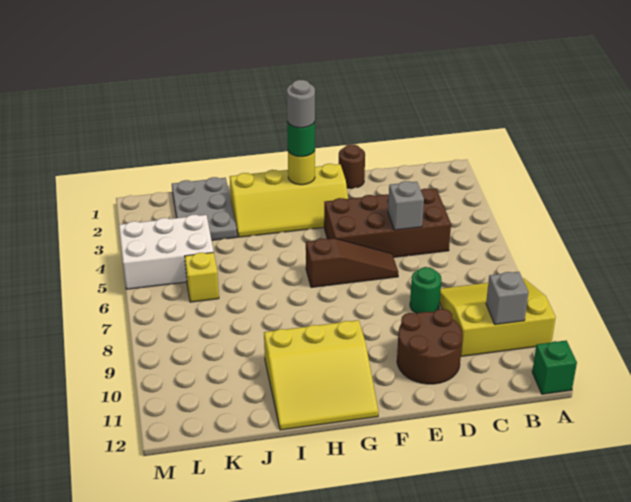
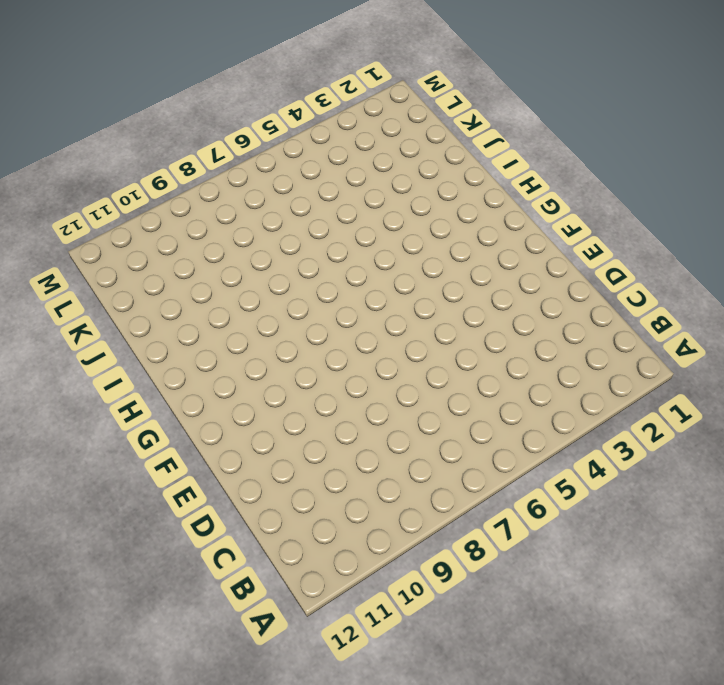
none -> yellow 3x3 slope [440,278,556,356]
none -> green 1x1 brick [532,341,577,394]
none -> brown 2x4 brick [324,189,451,257]

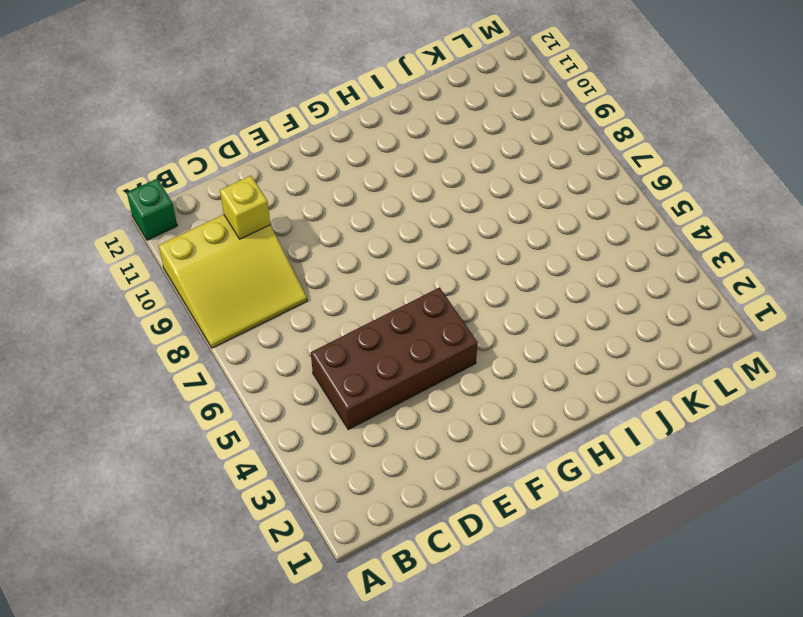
yellow 1x1 brick [220,176,270,239] -> yellow 1x1 brick moved to [185,252,219,302]
none -> green 1x1 round brick [410,267,442,313]
none -> brown 2x2 round brick [397,309,463,384]
none -> brown 1x1 round brick [339,144,365,188]

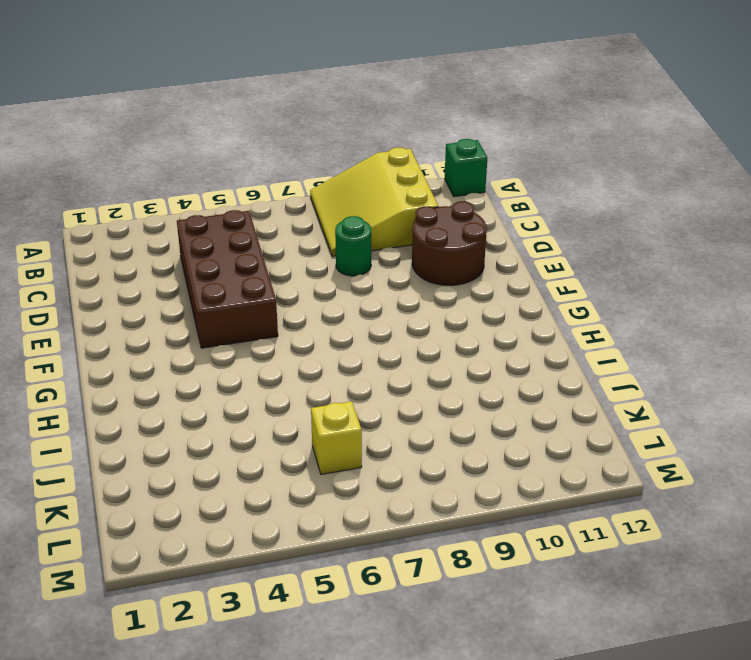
none -> brown 1x1 round brick [339,144,365,188]
none -> brown 1x3 slope [306,238,398,287]
none -> yellow 2x4 slope [230,164,348,237]

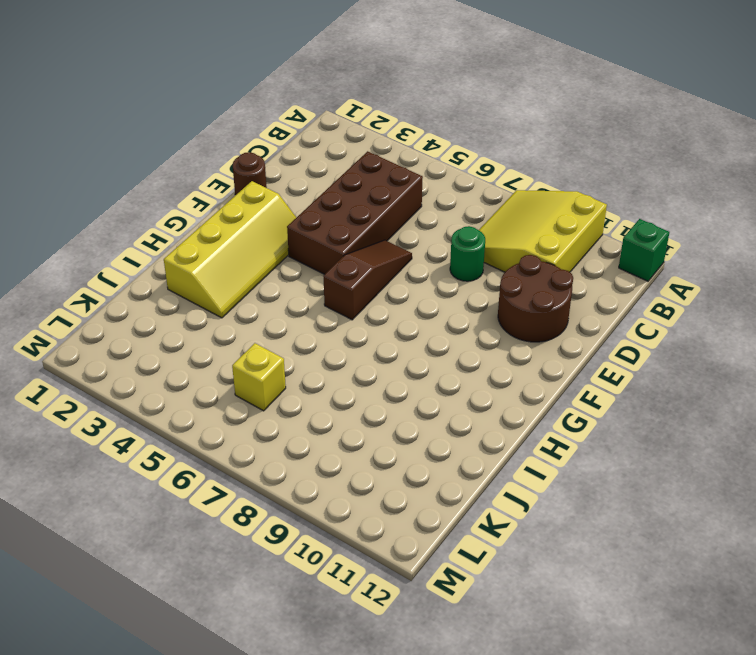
none -> yellow 3x3 slope [264,320,378,430]
none -> grey 2x3 plate [172,177,237,240]
none -> white 2x3 brick [119,215,214,289]

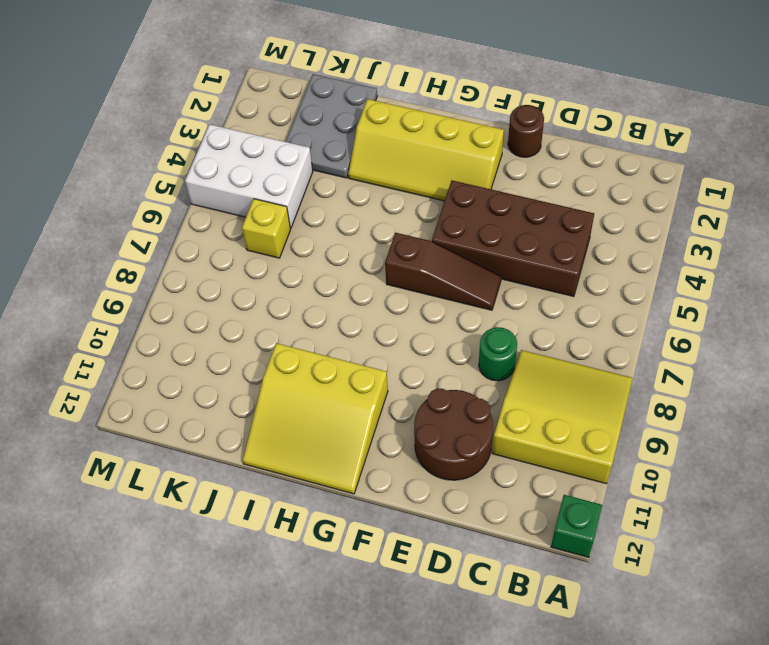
none -> grey 1x1 brick [486,272,529,325]
none -> grey 1x1 brick [388,181,424,230]
none -> yellow 1x1 round brick [288,151,315,185]

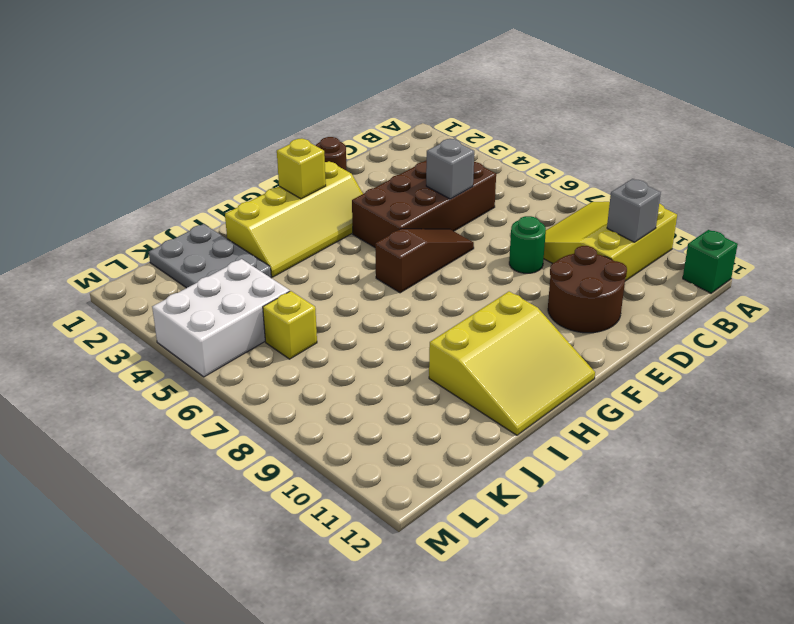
yellow 1x1 brick [277,139,326,199] -> yellow 1x1 round brick [288,151,315,185]
none -> green 1x1 round brick [287,122,315,157]
none -> grey 1x1 round brick [287,80,315,128]

